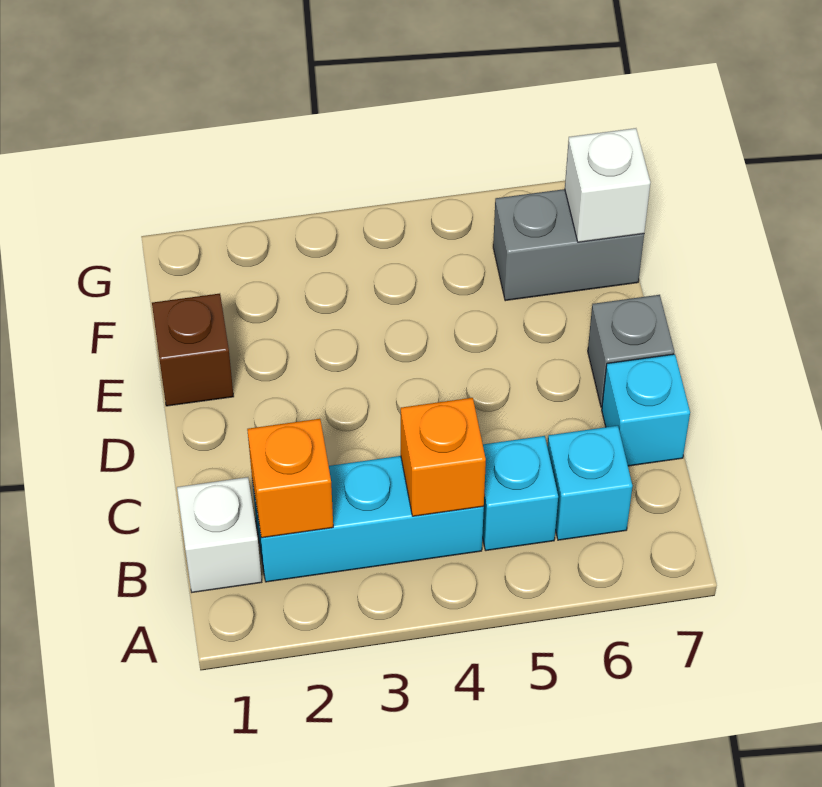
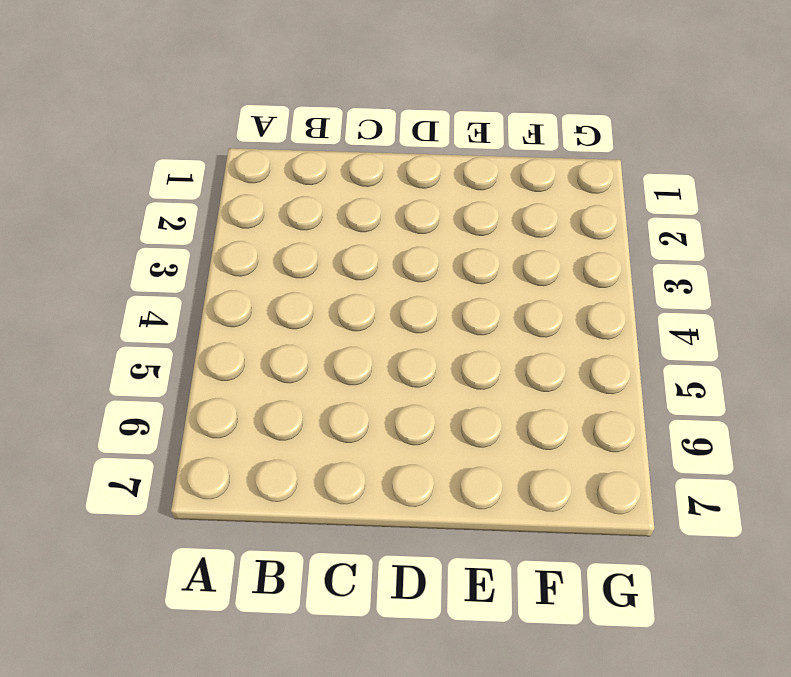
none -> white 1x1 brick [177,477,262,592]
none -> cyan 1x3 brick [252,456,484,582]

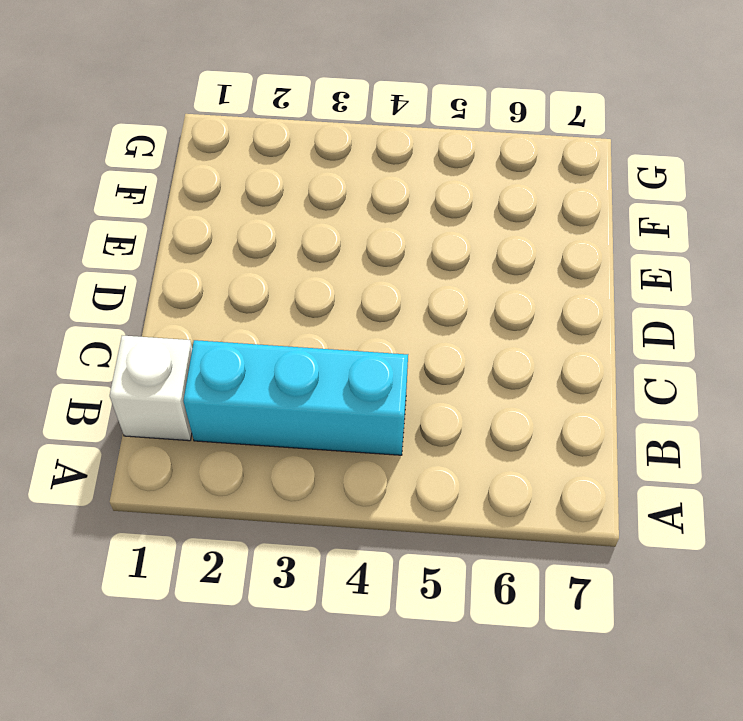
none -> cyan 1x1 brick [482,436,558,551]
none -> cyan 1x1 brick [547,426,633,540]

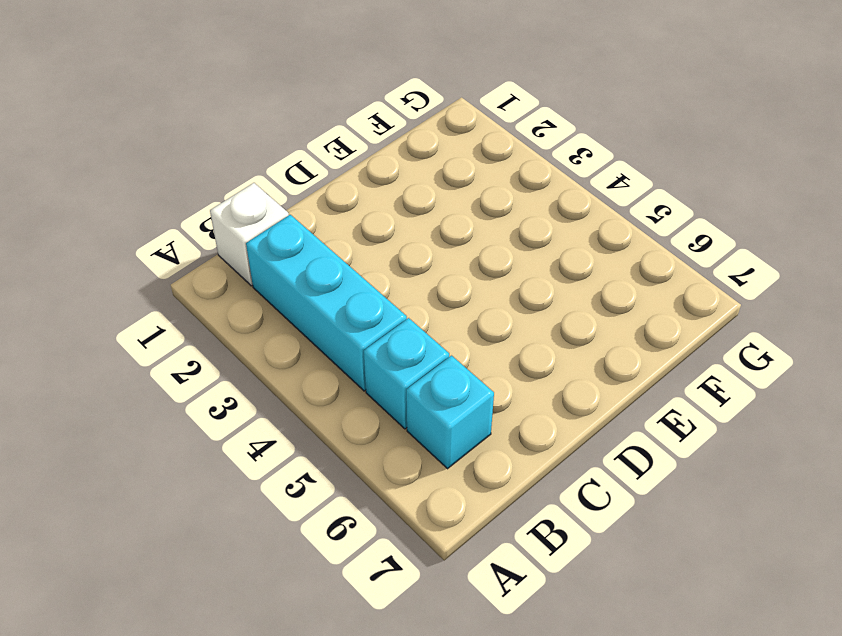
none -> cyan 1x1 brick [602,354,690,466]
none -> grey 1x1 brick [588,295,674,407]

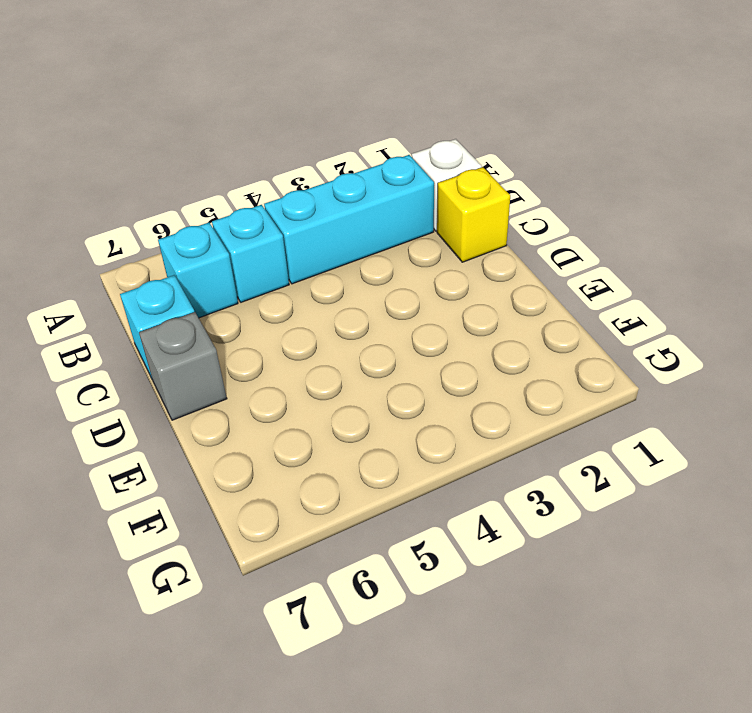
yellow 1x1 brick [437,167,510,262] -> none
none -> brown 1x1 brick [152,294,234,406]
none -> grey 1x2 brick [493,189,644,301]

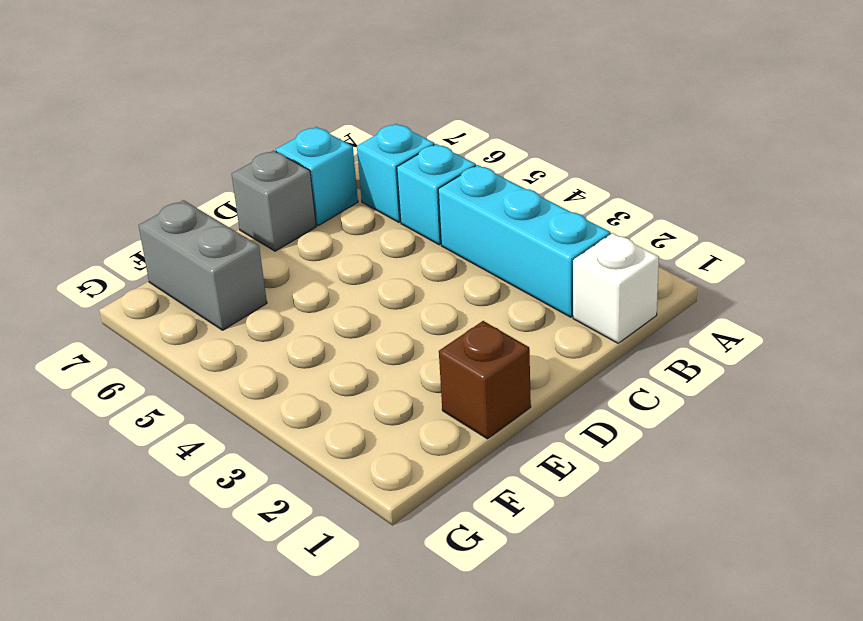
none -> orange 1x1 brick [247,419,333,538]
none -> orange 1x1 brick [401,398,486,516]

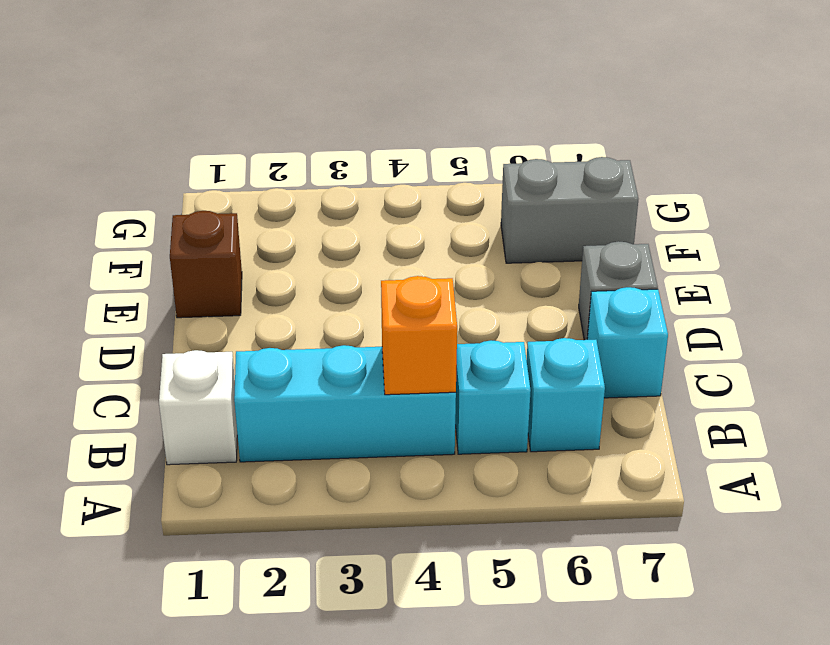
none -> orange 1x1 brick [247,419,333,538]
none -> white 1x1 brick [565,128,650,242]

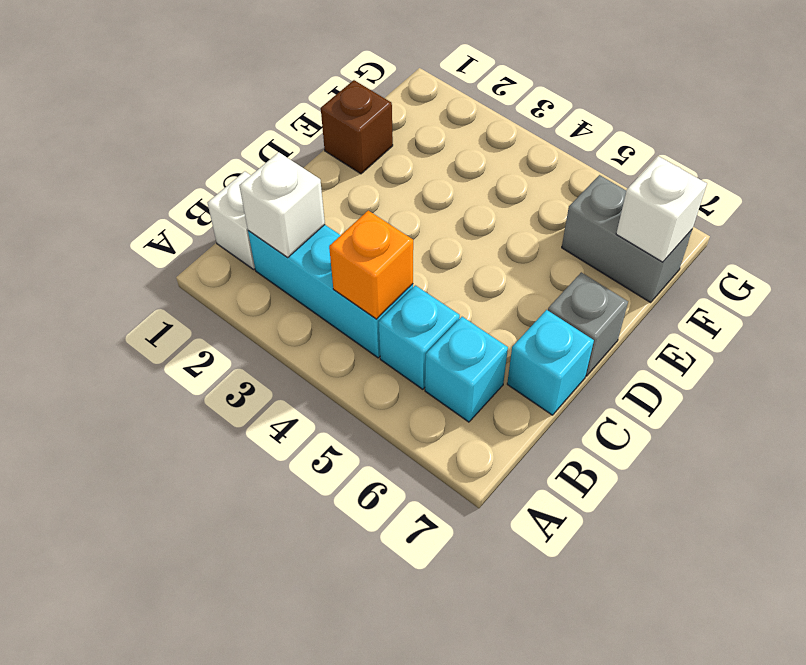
white 1x1 brick [239,152,325,258] -> orange 1x1 brick [247,419,333,538]

